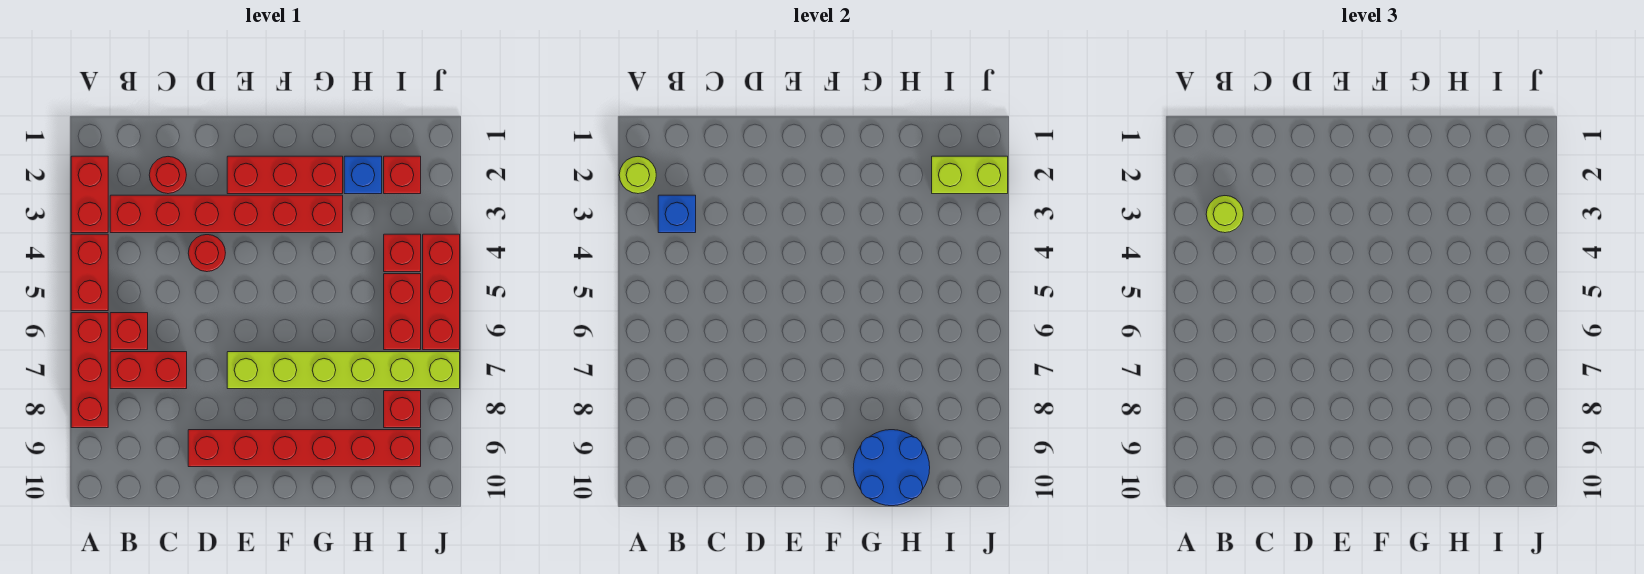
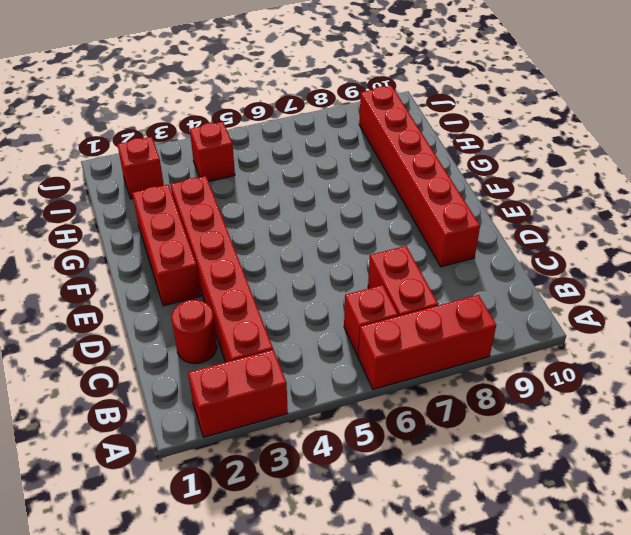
none -> red 1x2 brick [71,234,108,311]
none -> red 1x1 round brick [188,235,225,272]
none -> lime 1x6 brick [227,352,460,389]

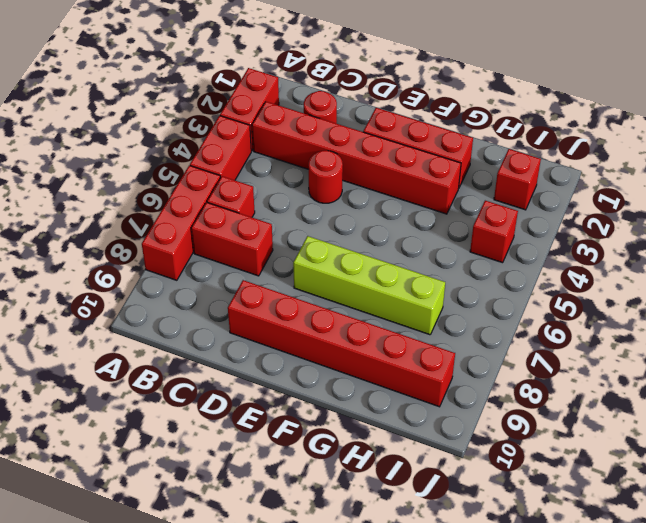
lime 1x4 brick [293,236,445,335] -> lime 1x6 brick [227,352,460,389]
none -> blue 1x1 brick [344,156,382,194]
none -> red 1x2 brick [384,274,421,350]
none -> red 1x1 brick [384,391,421,428]

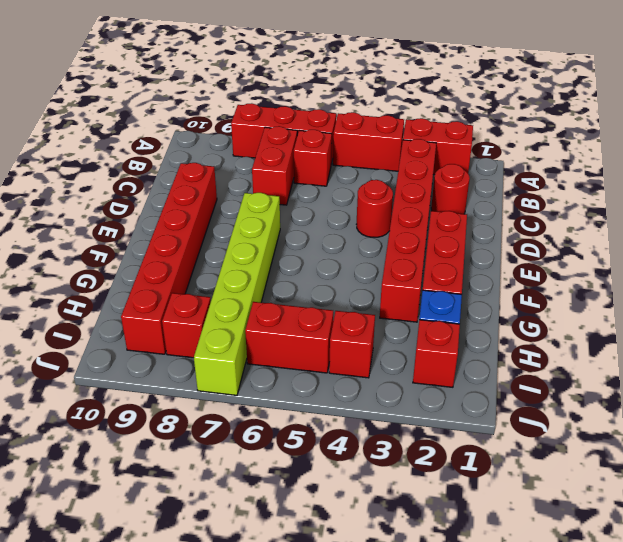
none -> red 1x3 brick [423,234,460,350]
none -> lime 1x1 round brick [619,157,656,194]
none -> blue 1x1 brick [658,195,696,233]

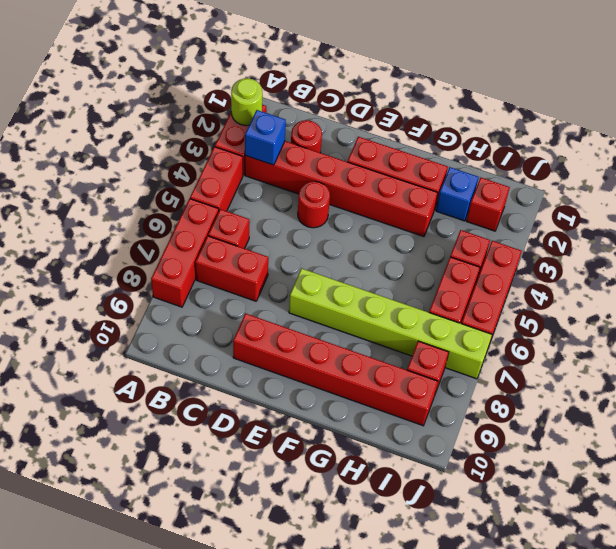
none -> blue 2x2 round brick [853,430,930,506]
none -> lime 1x2 brick [932,156,1008,194]
none -> lime 1x1 round brick [1206,196,1243,233]

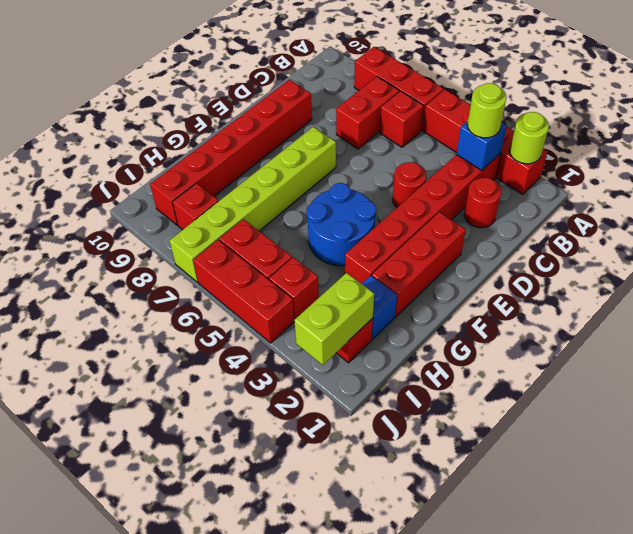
blue 2x2 round brick [307,183,376,266] -> blue 2x2 round brick moved to [853,430,930,506]

